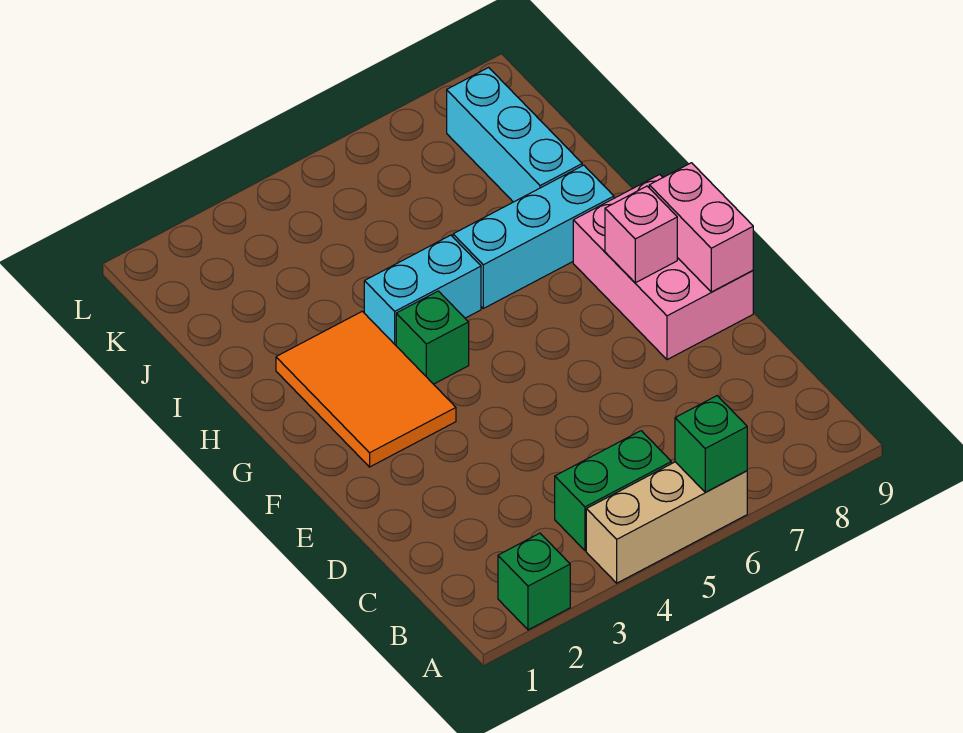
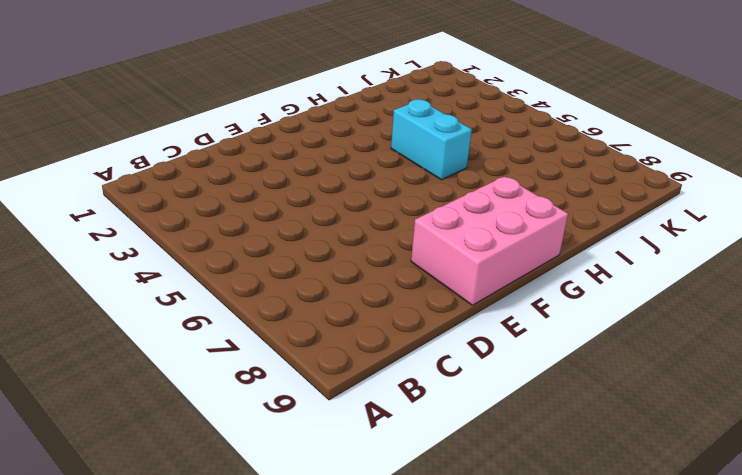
none -> green 1x1 brick [498,533,570,630]
none -> tan 1x3 brick [586,462,747,583]
none -> green 1x2 brick [555,431,671,551]

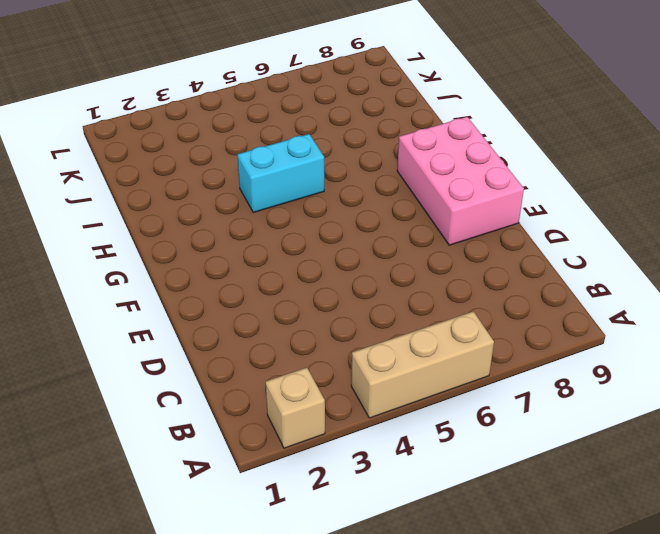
tan 1x1 brick [266,368,325,448] -> green 1x1 brick [498,533,570,630]
none -> green 1x2 brick [555,431,671,551]
none -> orange 2x3 tile [276,311,456,467]
none -> green 1x1 brick [396,291,469,384]

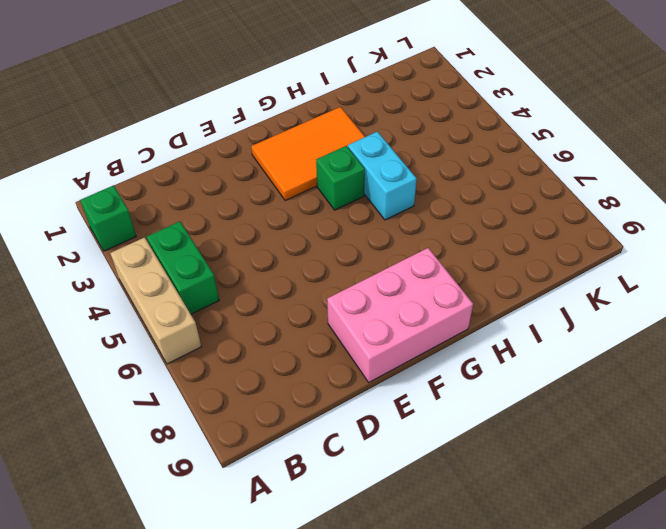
none -> cyan 1x3 brick [453,165,614,308]
none -> cyan 1x3 brick [447,68,582,202]
none -> green 1x1 brick [675,396,747,492]

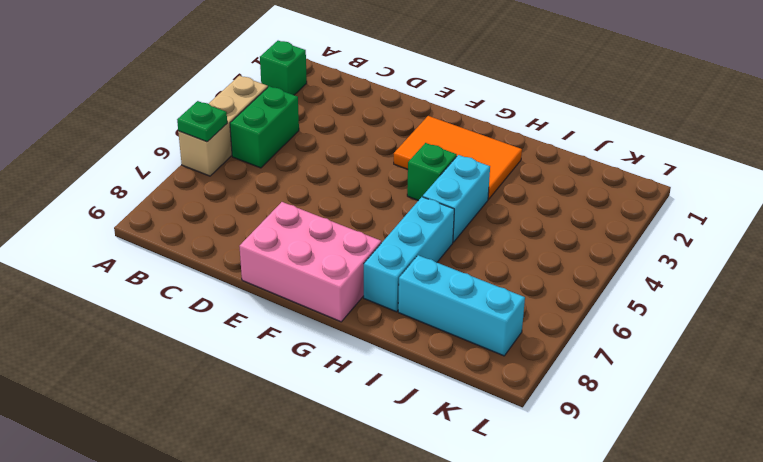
green 1x1 plate [177,101,227,142] -> green 1x1 brick [675,396,747,492]
none -> pink 1x2 brick [649,163,753,292]
none -> pink 1x1 brick [605,186,677,283]

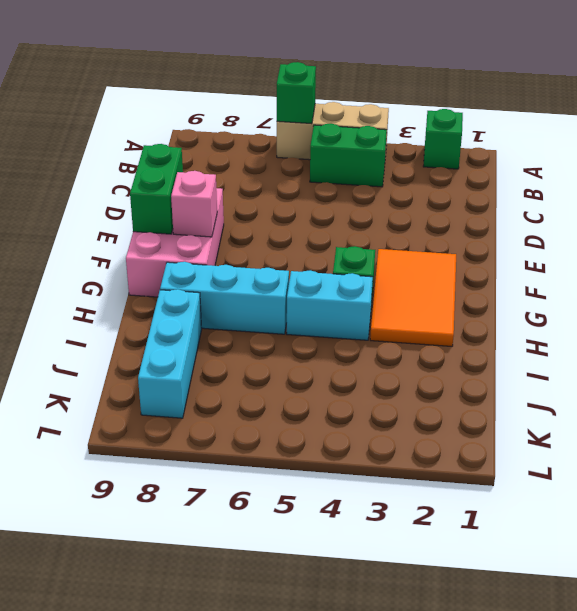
green 1x2 brick [130,144,183,234] -> pink 1x2 brick [649,163,753,292]

